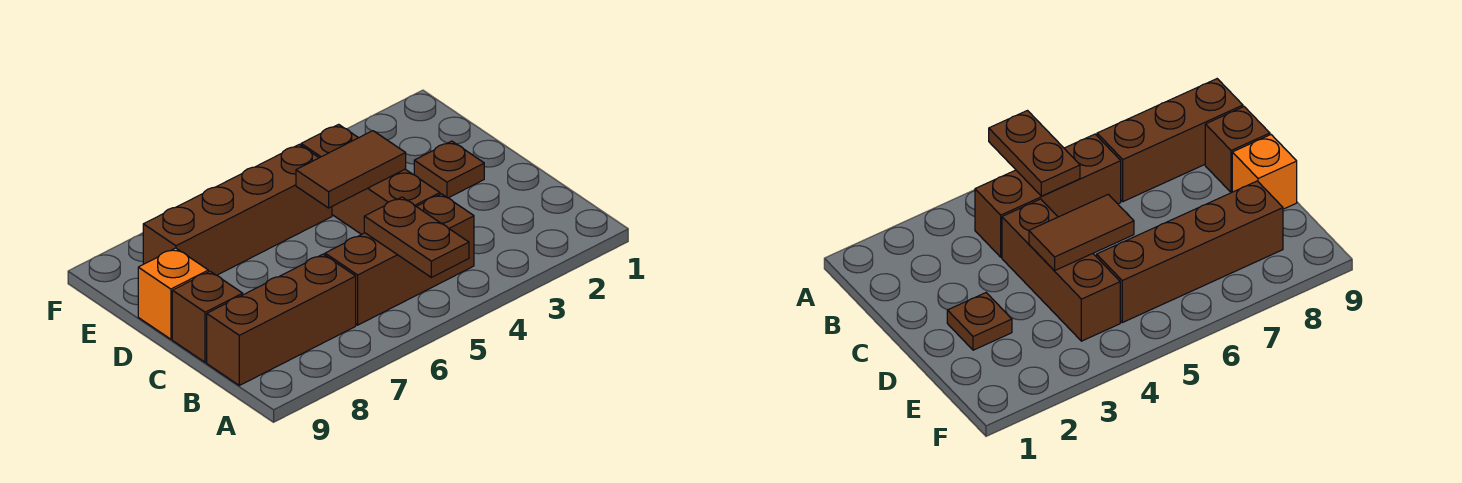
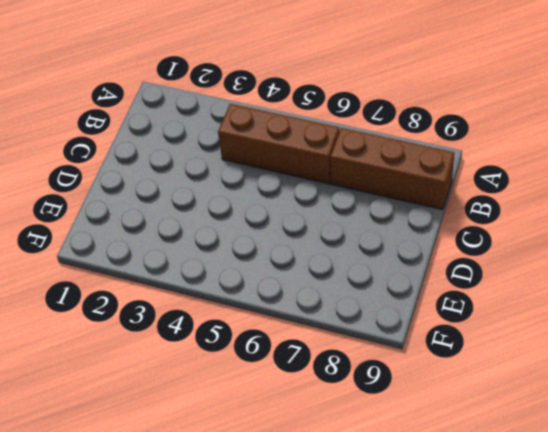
none -> brown 1x3 brick [301,124,440,234]
none -> brown 1x1 brick [172,271,243,362]

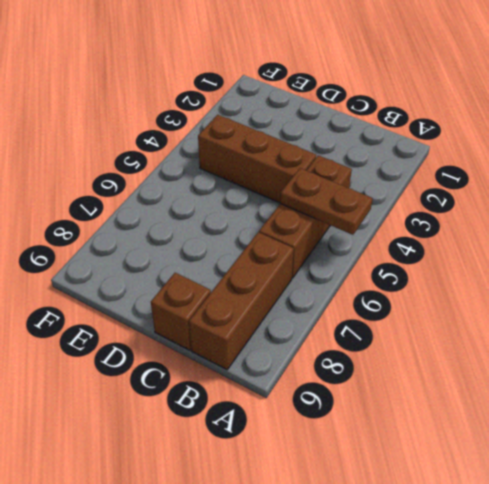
none -> brown 1x1 plate [414,141,484,198]
none -> orange 1x1 brick [138,248,208,339]

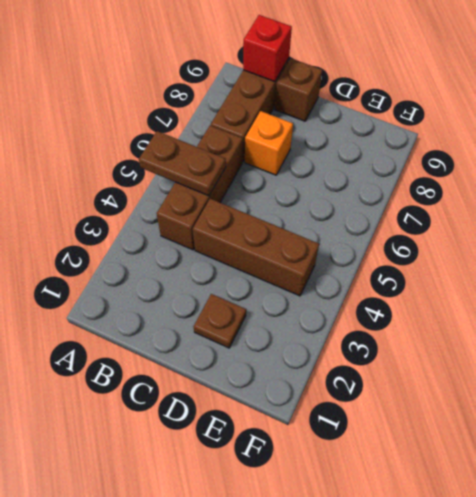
red 1x1 brick [243,15,292,82] -> none
orange 1x1 brick [245,111,293,175] -> orange 1x1 brick moved to [138,248,208,339]
none -> brown 1x4 brick [143,145,332,275]
none -> brown 1x2 tile [296,131,406,208]

